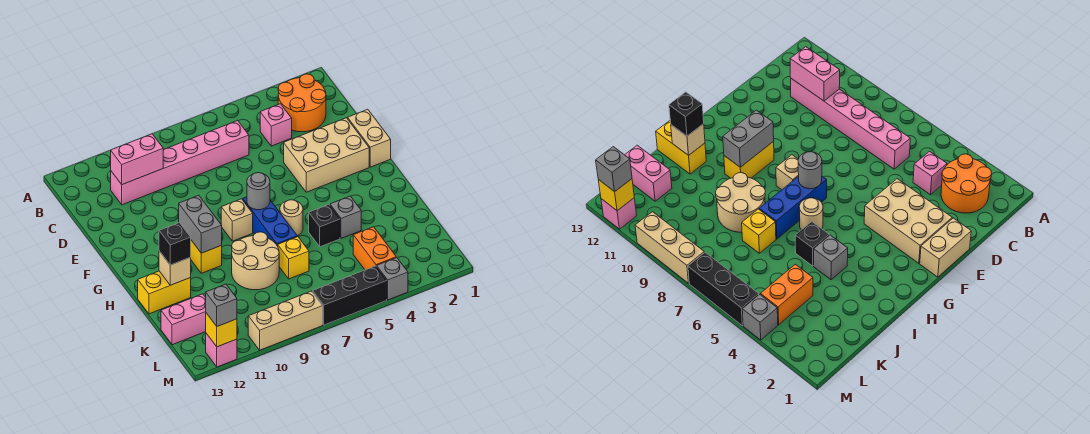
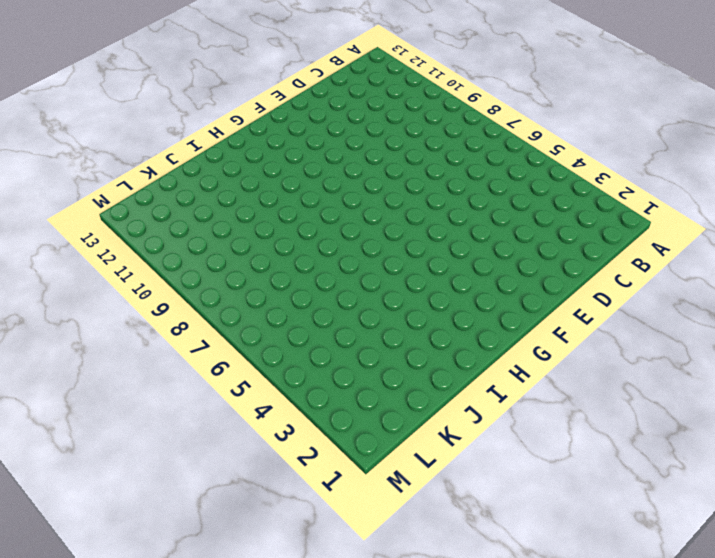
none -> orange 2x2 round brick [278,74,326,132]
none -> pink 1x1 brick [260,104,292,146]
none -> pink 1x6 brick [111,121,249,205]

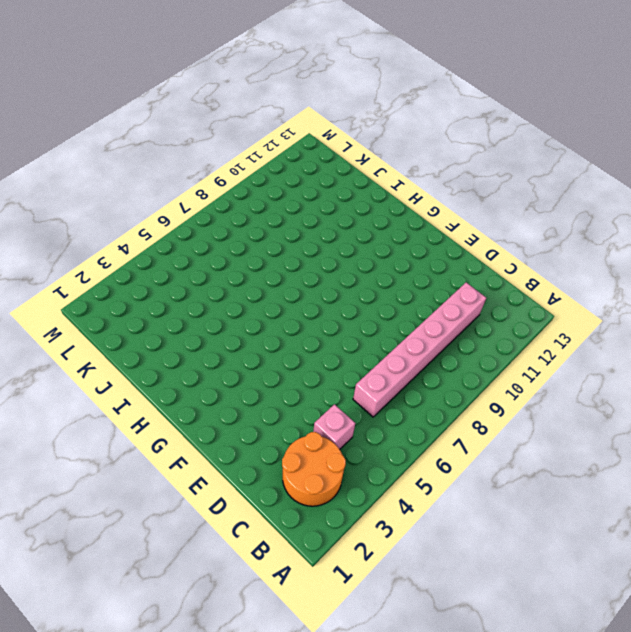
none -> tan 1x2 brick [348,109,391,167]
none -> tan 2x3 brick [284,118,369,192]
none -> blue 1x3 brick [243,197,297,246]

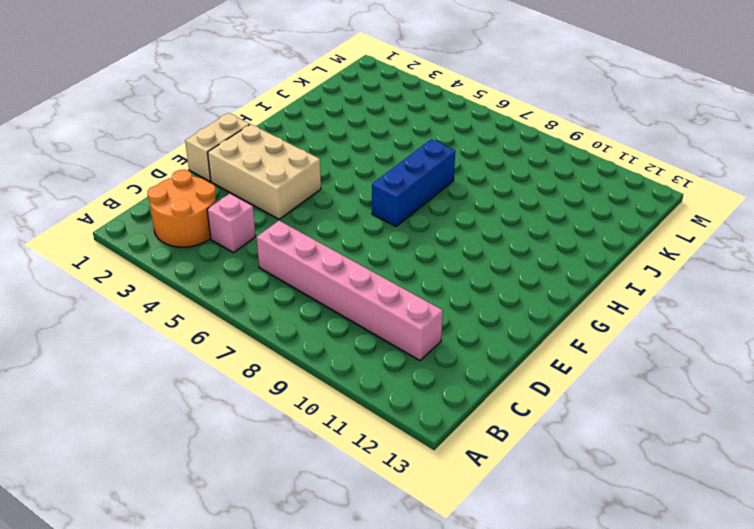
none -> tan 1x1 brick [221,199,253,241]
none -> yellow 1x2 brick [191,240,222,273]
none -> tan 1x1 round brick [280,200,303,236]

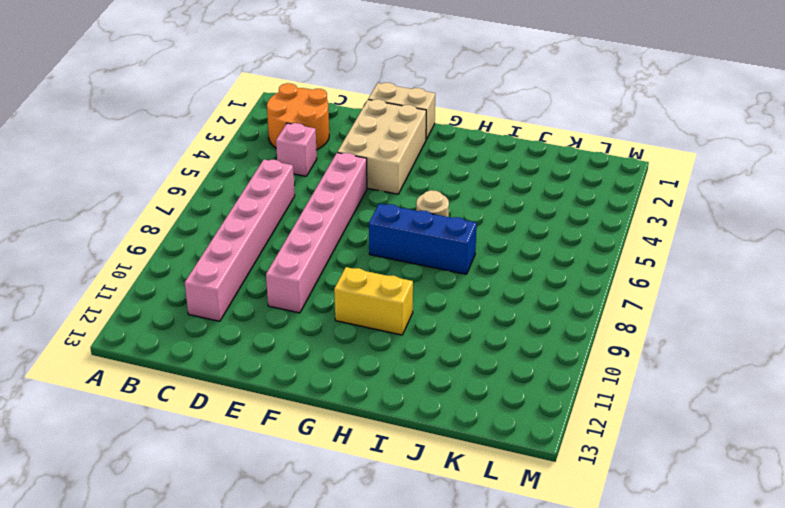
pink 1x6 brick [266,153,367,313] -> none
none -> tan 1x1 brick [221,199,253,241]
none -> grey 1x1 brick [330,196,361,238]
none -> black 1x1 brick [309,205,340,247]

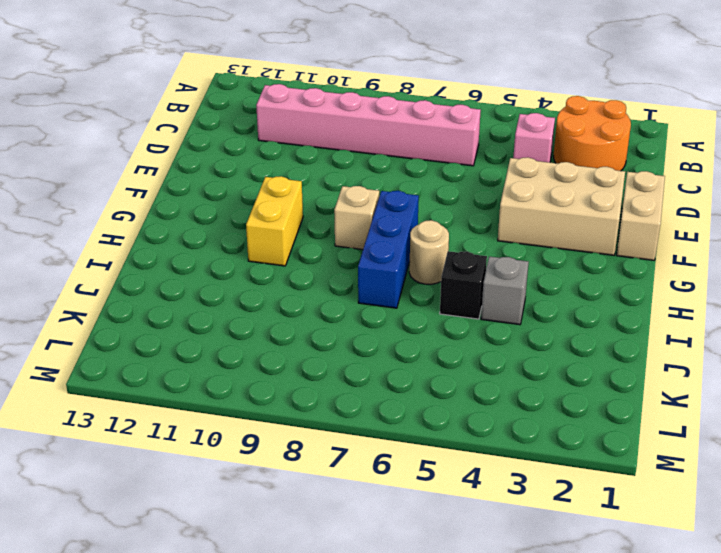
none -> tan 2x2 round brick [232,232,279,290]
none -> yellow 1x2 brick [138,271,191,314]
none -> yellow 1x1 brick [278,237,309,279]

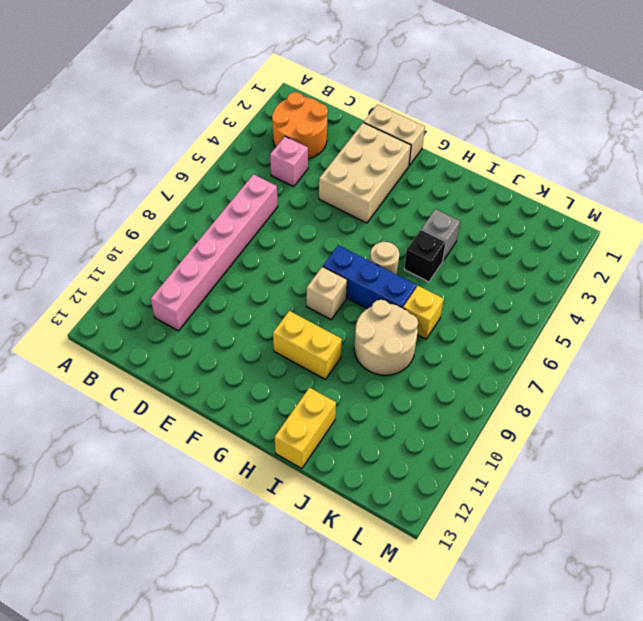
none -> orange 1x2 brick [353,227,396,270]
none -> pink 1x2 brick [161,294,206,345]
none -> grey 1x1 brick [377,258,408,300]

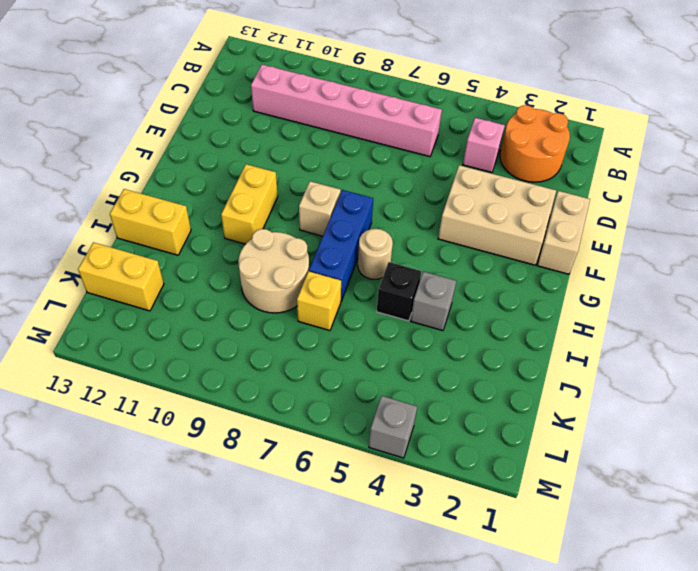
yellow 1x2 brick [78,242,164,311] -> pink 1x2 brick [161,294,206,345]
none -> orange 1x2 brick [353,227,396,270]
none -> black 1x3 brick [313,266,387,325]
none -> tan 1x3 brick [248,291,323,350]

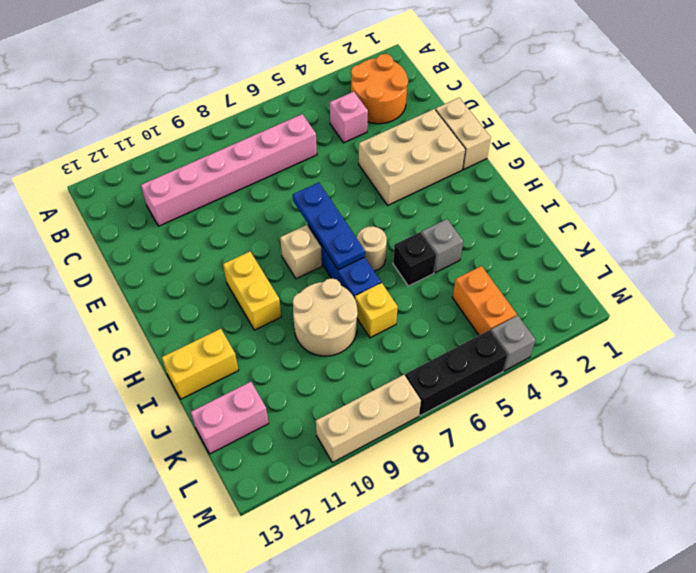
blue 1x3 plate [293,182,365,270] -> grey 1x1 round brick [247,173,270,210]
none -> pink 1x1 brick [206,333,237,367]
none -> pink 1x2 brick [111,134,163,185]
none -> grey 1x2 brick [179,195,222,253]

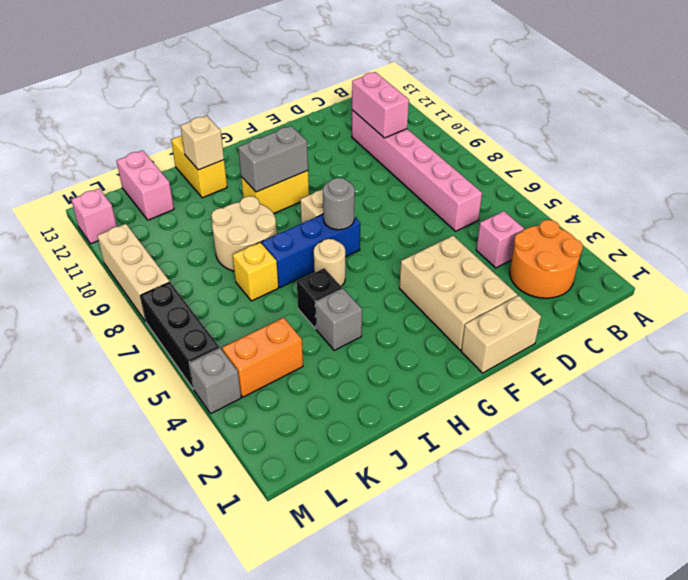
none -> yellow 1x1 brick [206,313,237,347]
none -> black 1x1 brick [159,223,191,265]
none -> grey 1x1 brick [206,284,237,326]

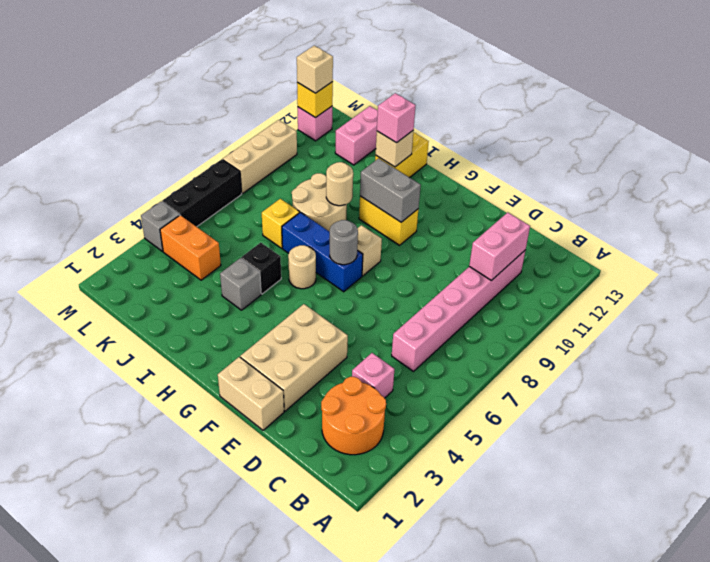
tan 1x1 round brick [326,162,353,206] -> none
pink 1x1 brick [377,93,416,143] -> black 1x1 brick [159,223,191,265]
tan 1x1 brick [297,46,333,93] -> grey 1x1 brick [206,284,237,326]

